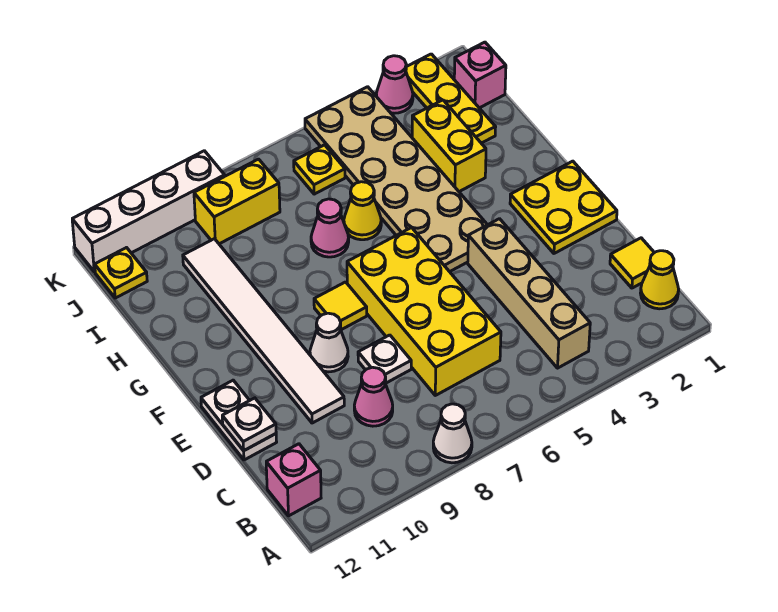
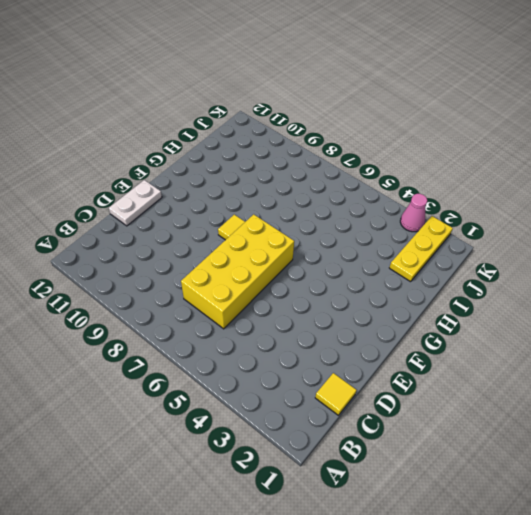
none -> white 1x1 cone [433,404,472,463]
none -> yellow 1x1 cone [641,251,679,309]
none -> tan 1x4 brick [468,219,590,368]

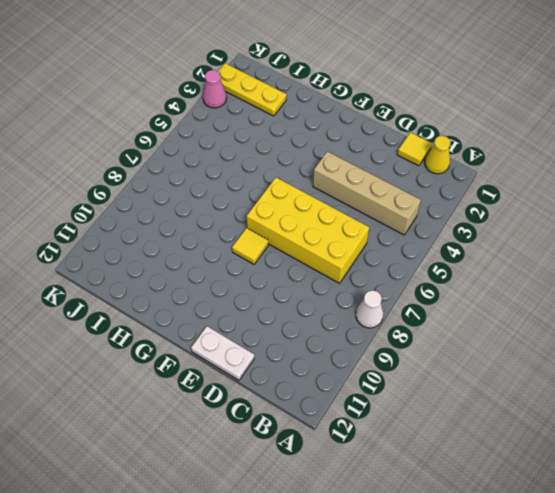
none -> pink 1x1 brick [266,444,321,516]
none -> pink 1x1 cone [354,367,393,426]
none -> white 1x1 plate [358,335,411,383]

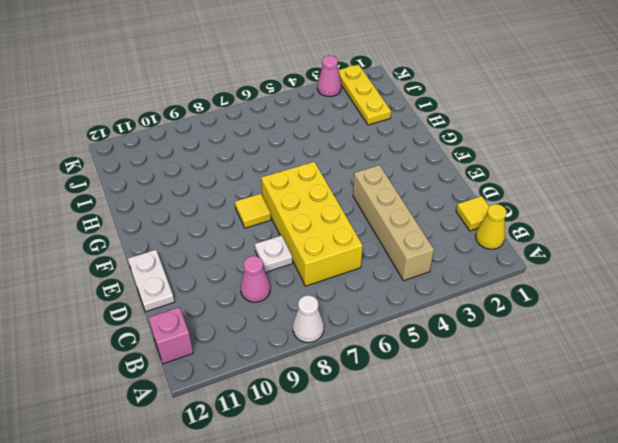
none -> white 1x6 tile [183,239,344,423]
none -> yellow 2x2 plate [510,161,617,253]
none -> white 1x1 cone [310,313,348,372]

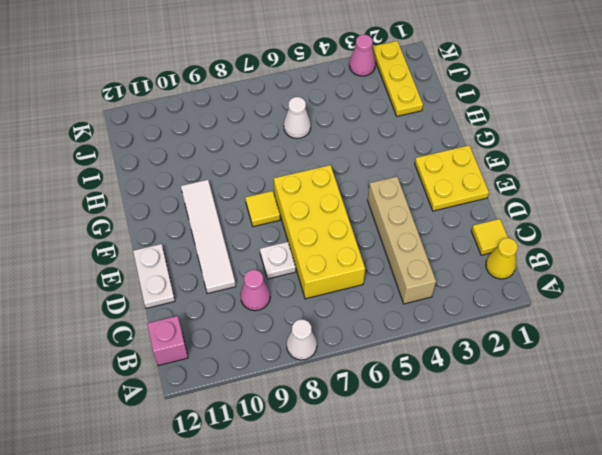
white 1x4 tile [181,180,236,294] -> white 1x6 tile [183,239,344,423]
white 1x1 cone [284,97,311,138] -> white 1x1 cone moved to [310,313,348,372]
none -> tan 2x6 plate [305,87,487,272]
none -> yellow 1x2 brick [412,100,486,192]
none -> yellow 1x1 cone [344,182,381,240]

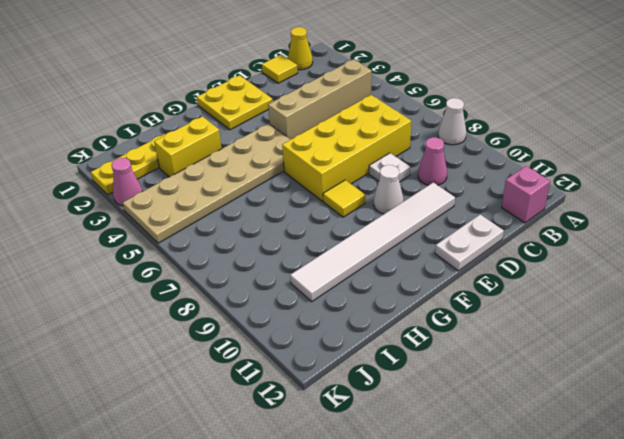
none -> yellow 1x1 cone [344,182,381,240]
none -> pink 1x1 cone [311,199,349,257]
none -> pink 1x1 brick [454,42,506,108]

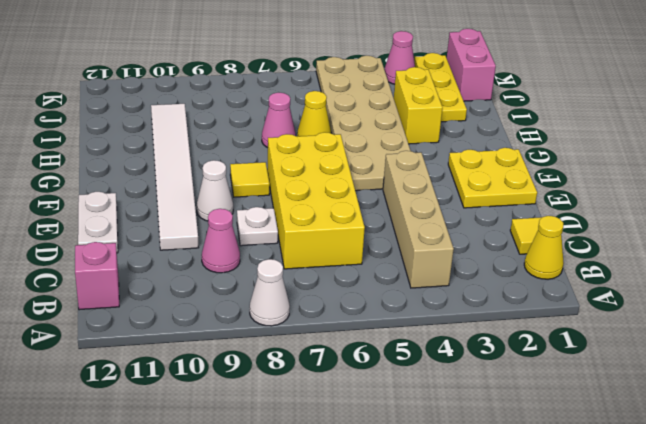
pink 1x2 brick [447,29,496,101] -> pink 1x1 brick [454,42,506,108]
none -> yellow 1x1 plate [294,145,345,194]
none -> yellow 1x2 brick [194,159,280,244]
none -> yellow 1x1 plate [95,248,147,298]

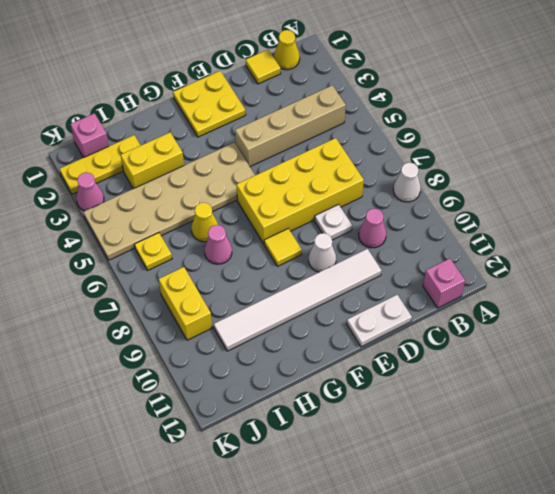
none -> yellow 1x1 plate [95,248,147,298]
none -> white 1x4 brick [72,151,225,272]
none -> white 1x1 plate [222,398,276,451]

